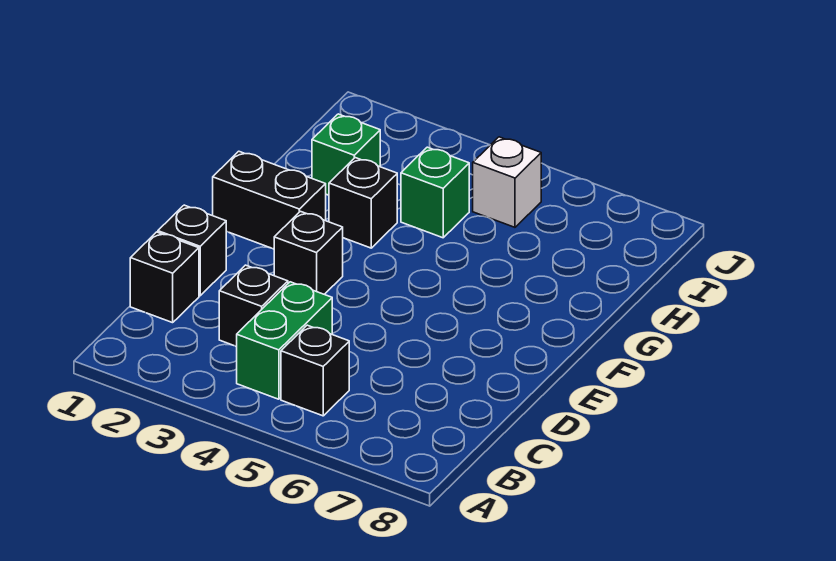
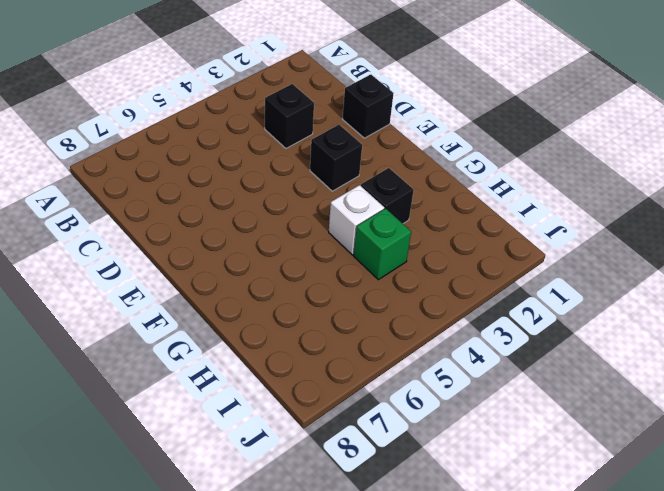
white 1x1 brick [329,185,384,255] -> white 1x1 brick moved to [473,137,541,227]
none -> green 1x2 brick [237,282,332,399]
none -> black 1x1 brick [281,325,349,416]

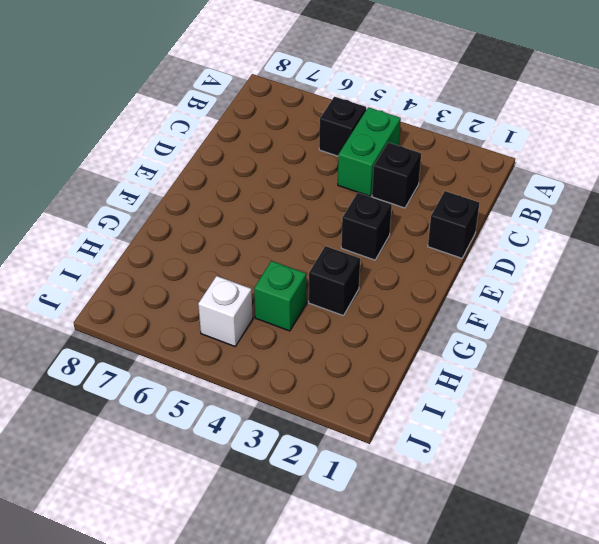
none -> black 1x1 brick [130,232,199,323]
none -> black 1x2 brick [213,151,326,249]

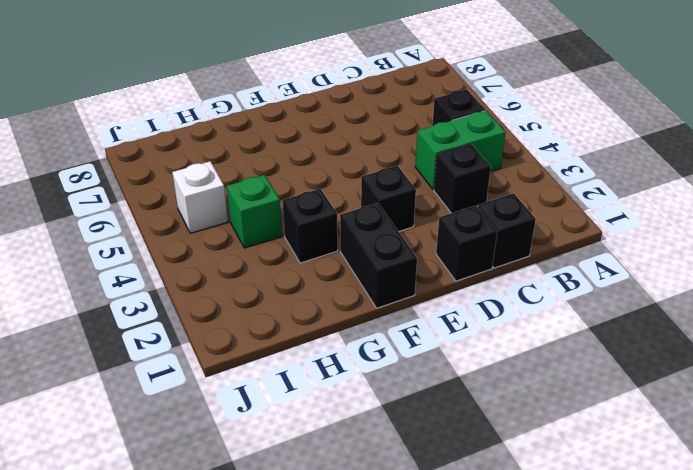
none -> green 1x1 brick [312,114,380,195]

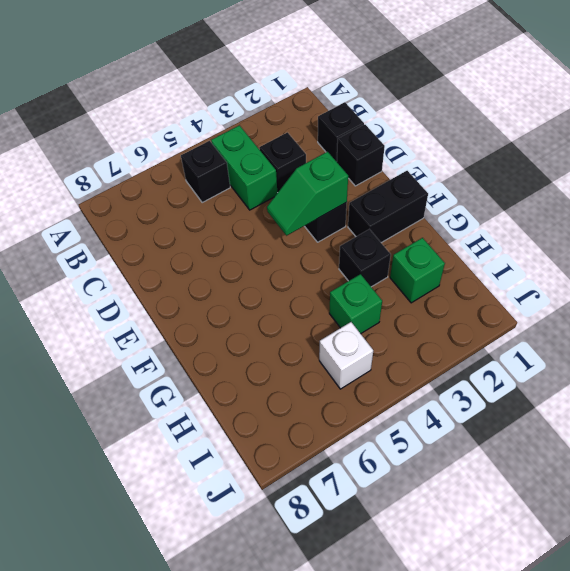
green 1x2 slope [267,152,348,236] -> none

